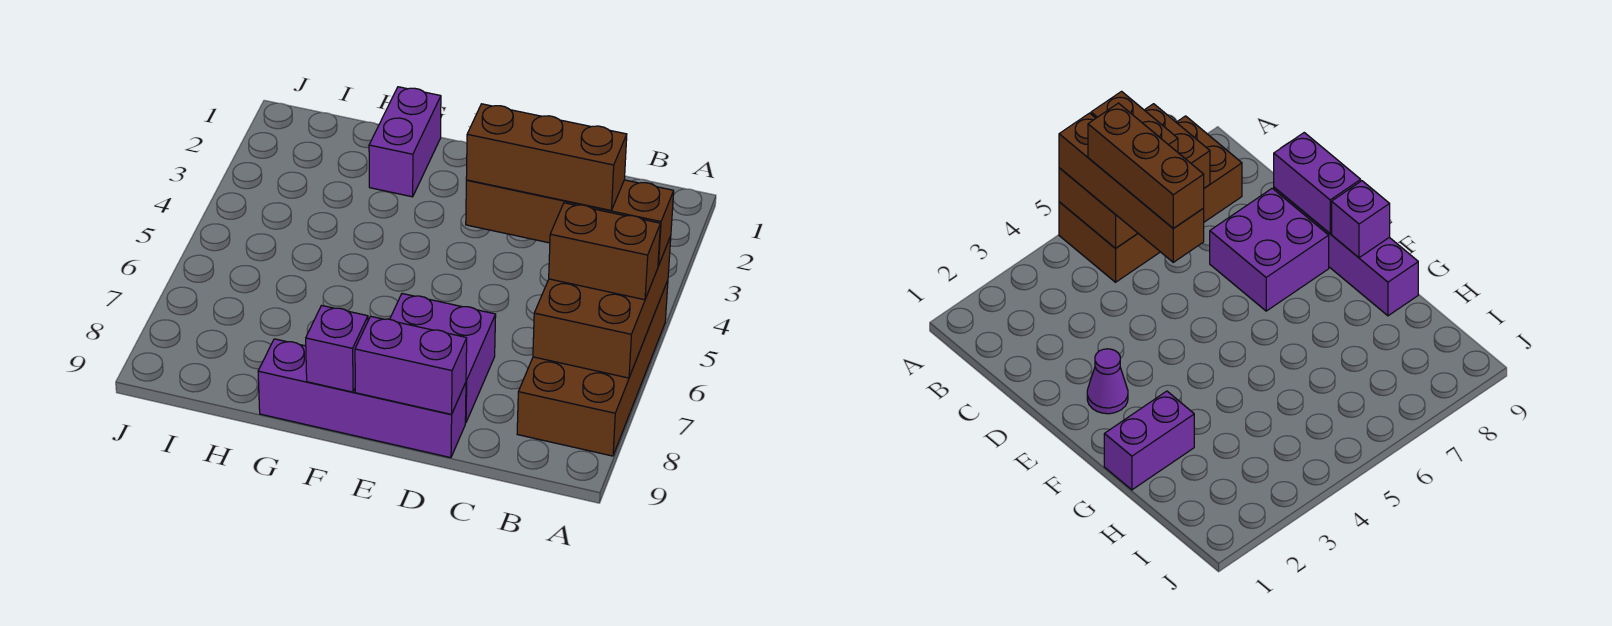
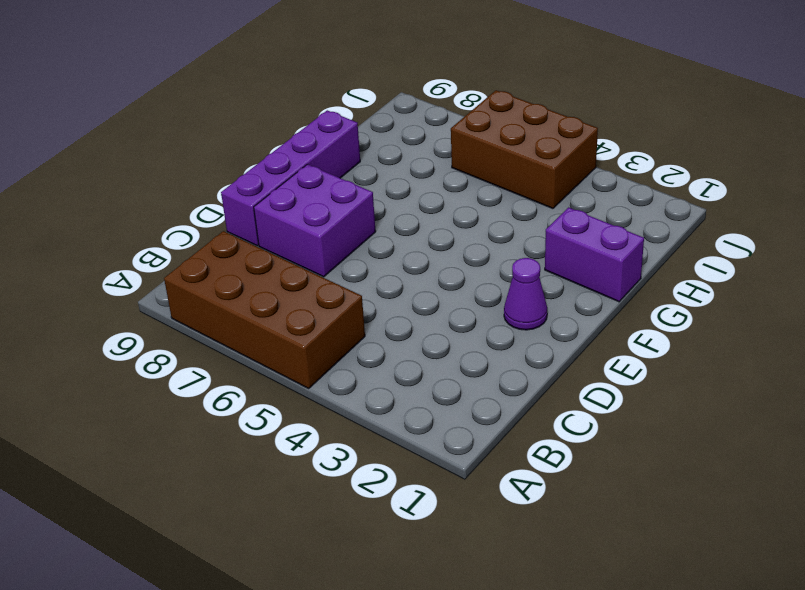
brown 2x3 brick [451,90,598,208] -> brown 2x3 brick moved to [533,237,671,378]
none -> purple 1x2 brick [355,316,467,414]
none -> purple 1x1 brick [306,306,368,392]

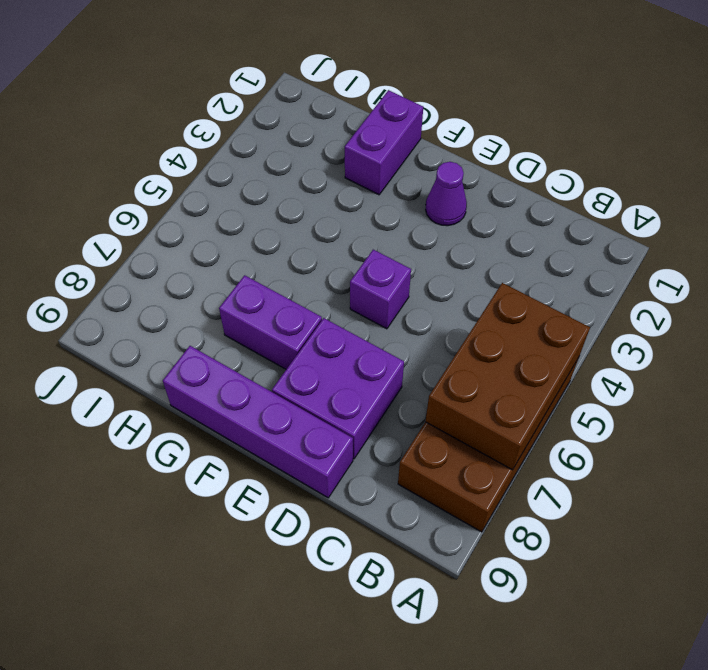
purple 1x1 brick [350,250,411,329] -> purple 1x1 brick moved to [306,306,368,392]
purple 1x2 brick [219,275,322,369] -> purple 1x2 brick moved to [355,316,467,414]
none -> brown 1x4 brick [466,180,674,266]
none -> brown 1x2 brick [549,203,660,300]

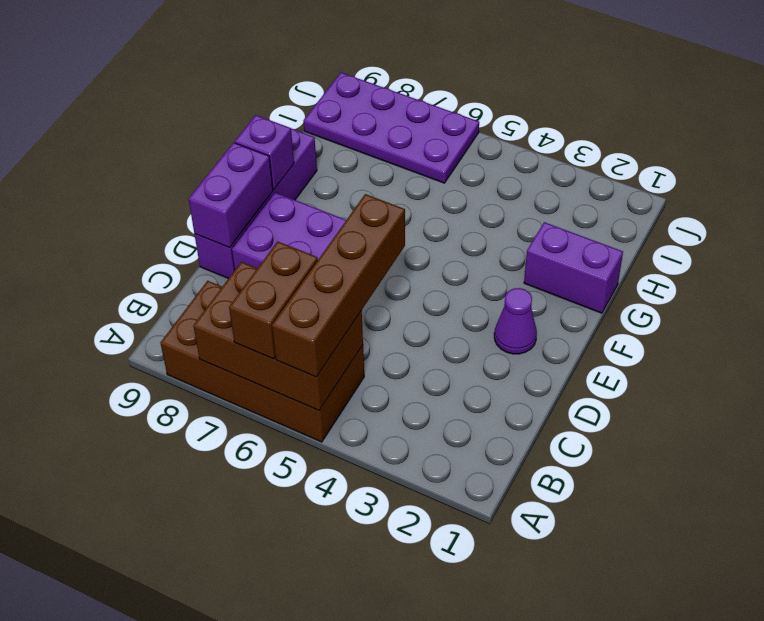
purple 2x4 plate [304,73,479,183] -> none
none -> brown 1x3 brick [466,104,627,210]

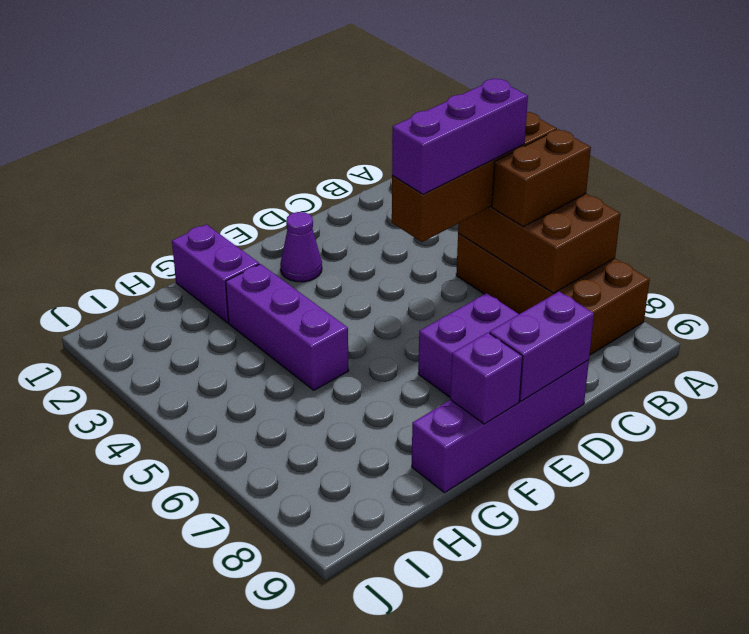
purple 1x3 brick [392,79,528,194] -> brown 1x3 brick [466,104,627,210]
purple 1x3 brick [226,264,348,390] -> none

